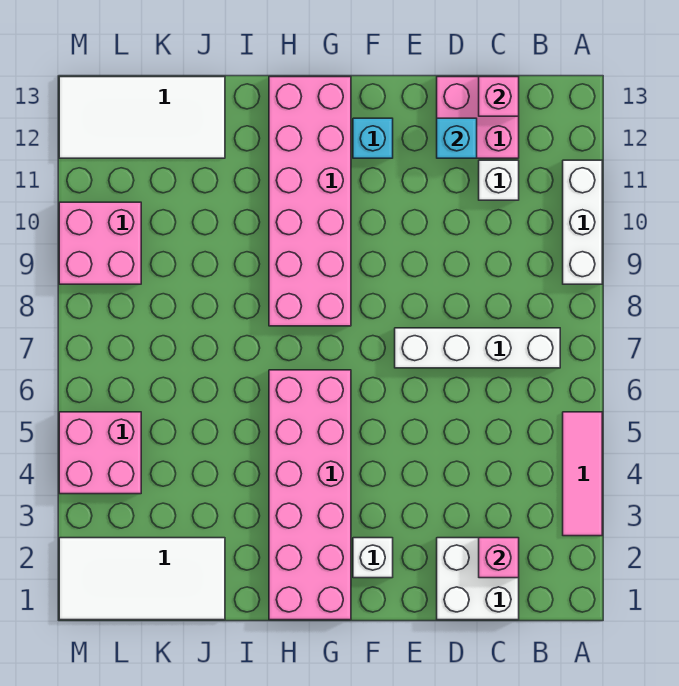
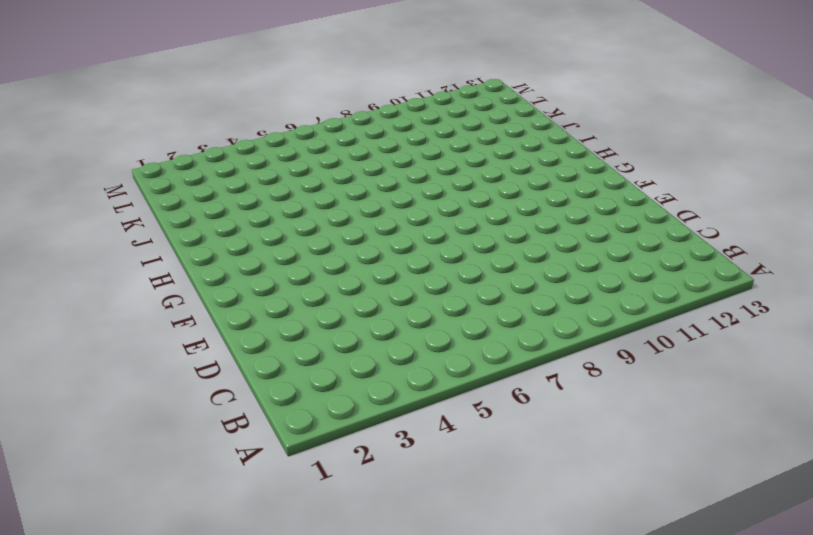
none -> pink 1x3 tile [563,412,602,536]
none -> white 1x3 brick [563,160,602,284]
none -> white 1x4 brick [395,328,560,368]

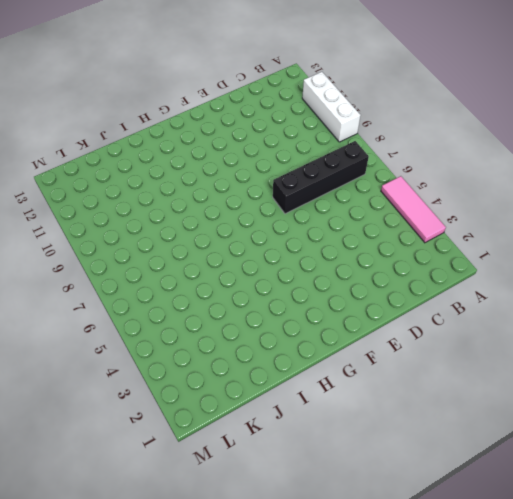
black 1x4 brick [273,141,369,214] -> white 1x4 brick [395,328,560,368]
none -> white 2x2 brick [437,538,519,620]
none -> white 1x1 brick [479,160,519,200]
none -> pink 2x2 brick [437,77,519,158]

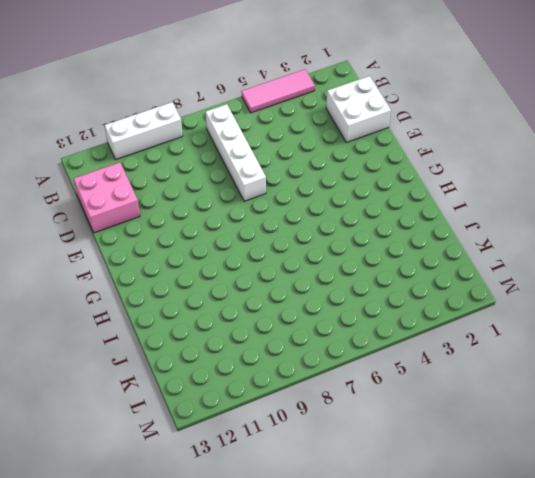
none -> white 1x1 brick [479,160,519,200]
none -> white 1x1 brick [353,538,393,578]
none -> cyan 1x1 brick [353,118,393,158]

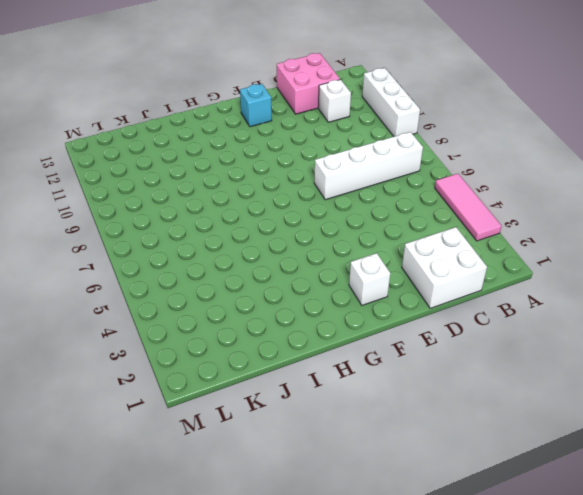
none -> pink 2x6 brick [269,370,351,620]
none -> pink 2x6 brick [269,77,351,326]
none -> white 2x4 tile [59,538,225,620]

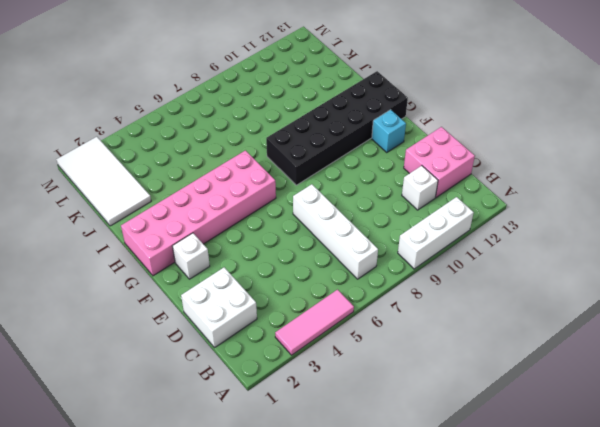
black 2x6 brick [266,71,408,185] -> pink 2x6 brick [269,77,351,326]
none -> white 2x4 tile [59,77,225,158]
none -> pink 2x2 brick [59,412,141,494]
none -> pink 2x2 brick [59,202,141,284]

